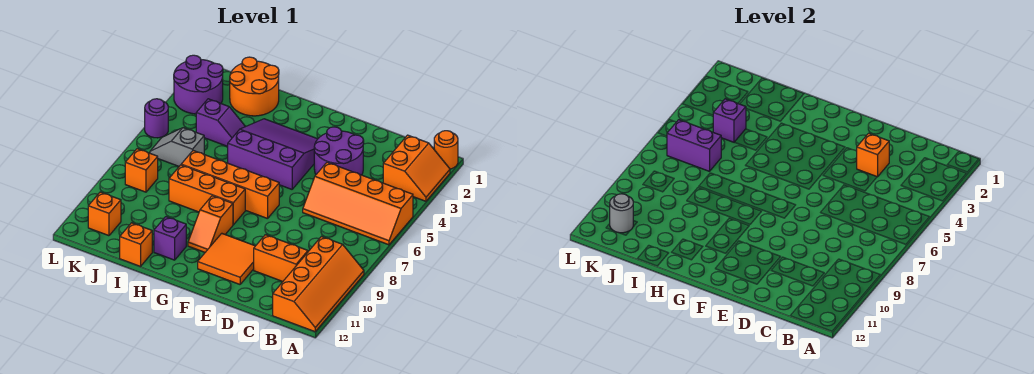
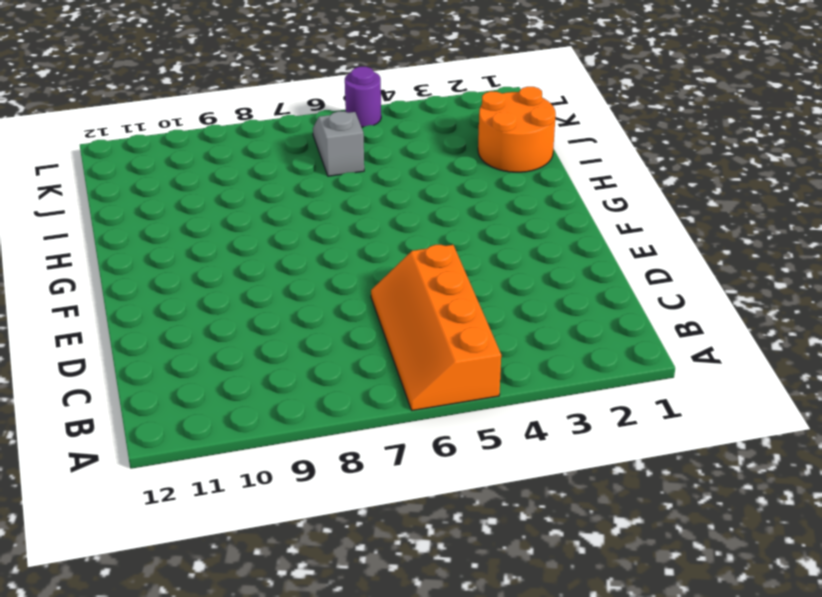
none -> orange 1x1 round brick [434,131,458,169]
none -> orange 2x2 slope [383,135,450,201]
none -> orange 2x4 slope [273,237,364,332]

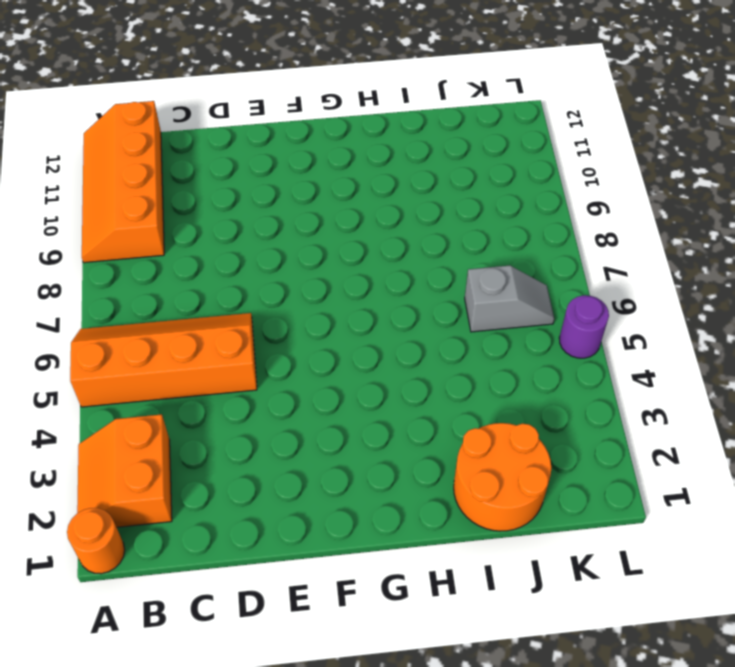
none -> orange 1x2 brick [254,235,308,281]
none -> purple 2x2 round brick [314,127,364,175]
none -> orange 2x2 tile [198,233,255,284]

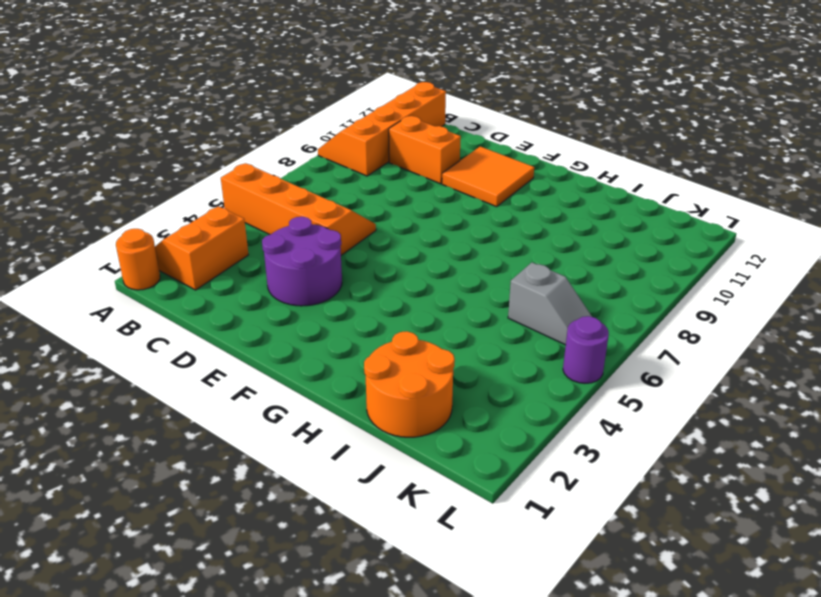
none -> purple 3x3 slope [228,119,317,189]
none -> orange 1x4 brick [181,151,279,219]
none -> orange 1x3 brick [169,165,245,225]

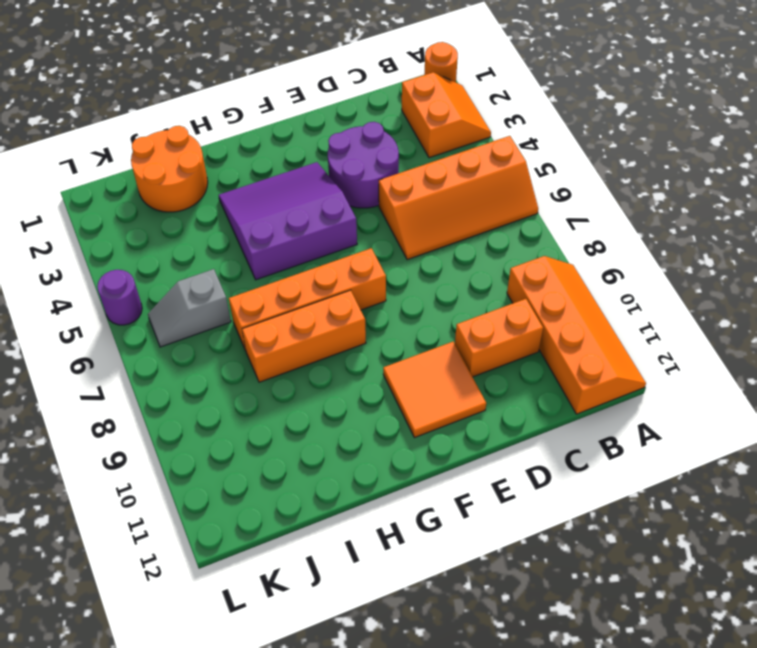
none -> orange 1x2 slope [188,196,233,252]
none -> purple 1x1 brick [154,217,186,260]
none -> purple 1x2 slope [196,99,246,146]

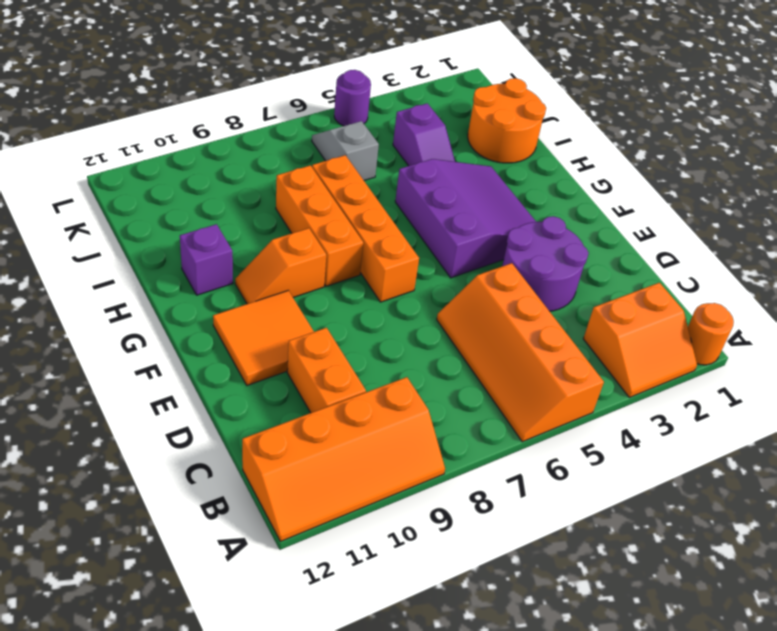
none -> orange 1x1 brick [120,223,152,266]
none -> purple 2x2 round brick [174,55,223,114]
none -> orange 1x1 brick [125,149,158,192]

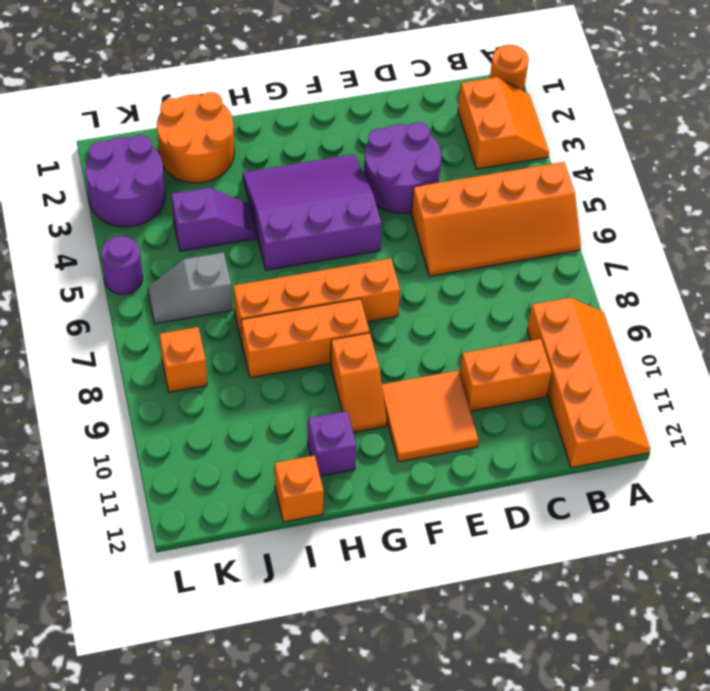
none -> orange 1x1 brick [88,192,121,236]
none -> orange 1x1 brick [857,133,889,177]
none -> purple 1x1 brick [713,99,746,142]

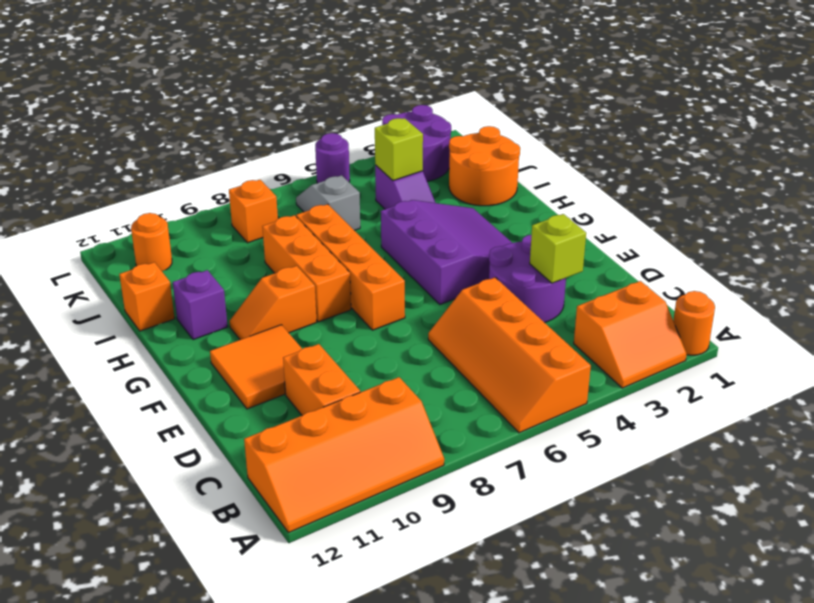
lime 1x1 brick [530,214,586,283] -> orange 1x1 brick [857,133,889,177]
lime 1x1 brick [375,118,423,181] -> purple 1x1 brick [713,99,746,142]
orange 1x1 round brick [131,213,172,271] -> orange 1x1 brick [88,192,121,236]
none -> purple 1x2 brick [667,120,721,171]
none -> grey 1x1 round brick [610,194,633,233]

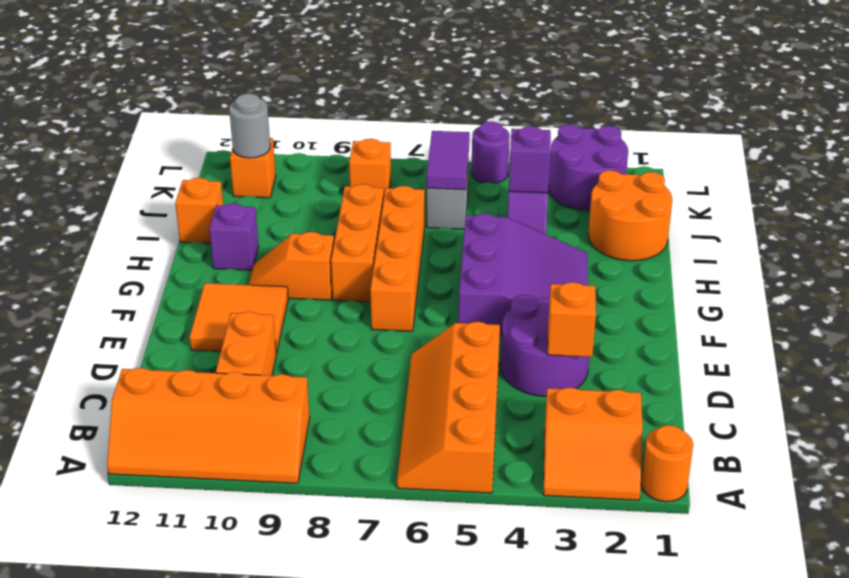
purple 1x2 tile [427,131,470,190] -> purple 1x2 brick [667,120,721,171]

